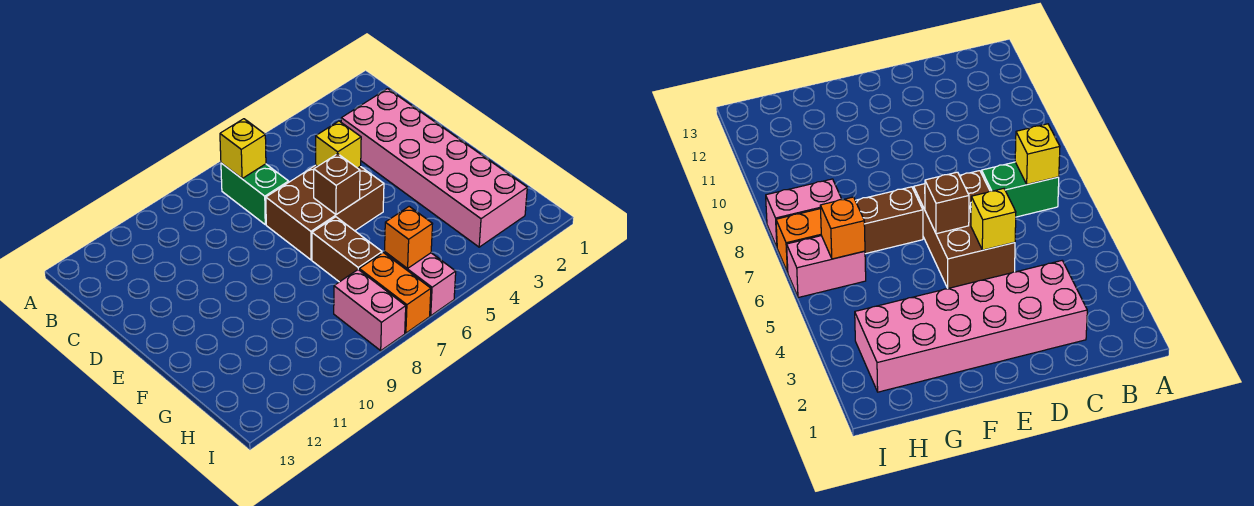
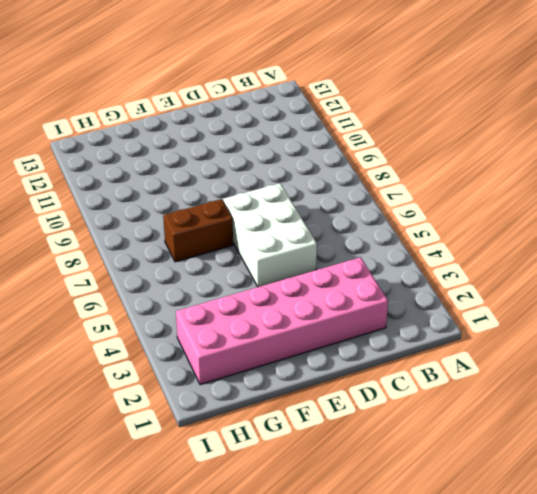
white 2x3 brick [223,183,317,287] -> brown 2x3 brick [266,165,384,260]
none -> green 1x2 brick [221,163,289,224]
none -> pink 1x2 brick [384,252,456,316]

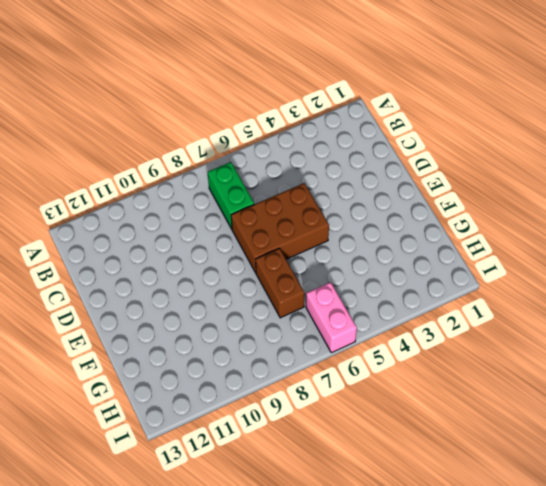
none -> pink 2x6 brick [341,89,527,247]
none -> orange 1x2 brick [359,253,431,333]

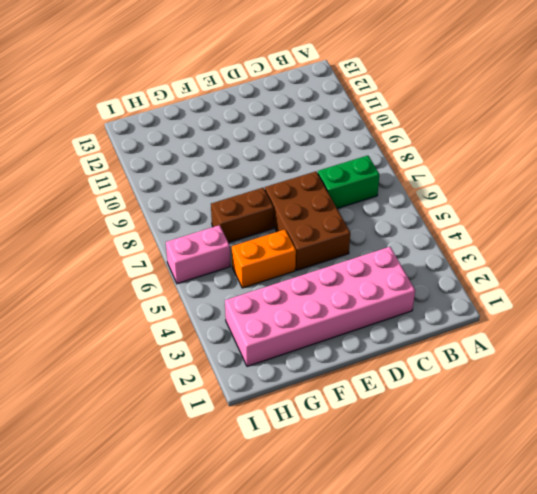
orange 1x2 brick [232,230,296,288] -> orange 1x2 brick moved to [359,253,431,333]
none -> pink 1x2 brick [334,270,406,351]
none -> yellow 1x1 brick [220,119,266,179]

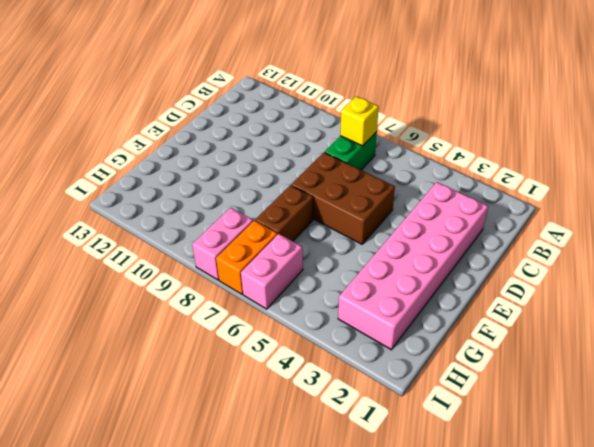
none -> yellow 1x1 brick [316,121,361,168]
none -> brown 1x1 brick [314,154,360,214]

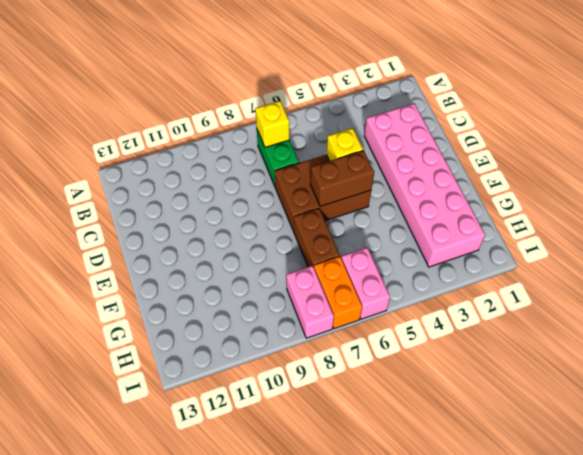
brown 1x2 brick [310,151,374,206] -> brown 1x1 brick [314,154,360,214]
none -> orange 1x1 brick [385,206,432,269]

